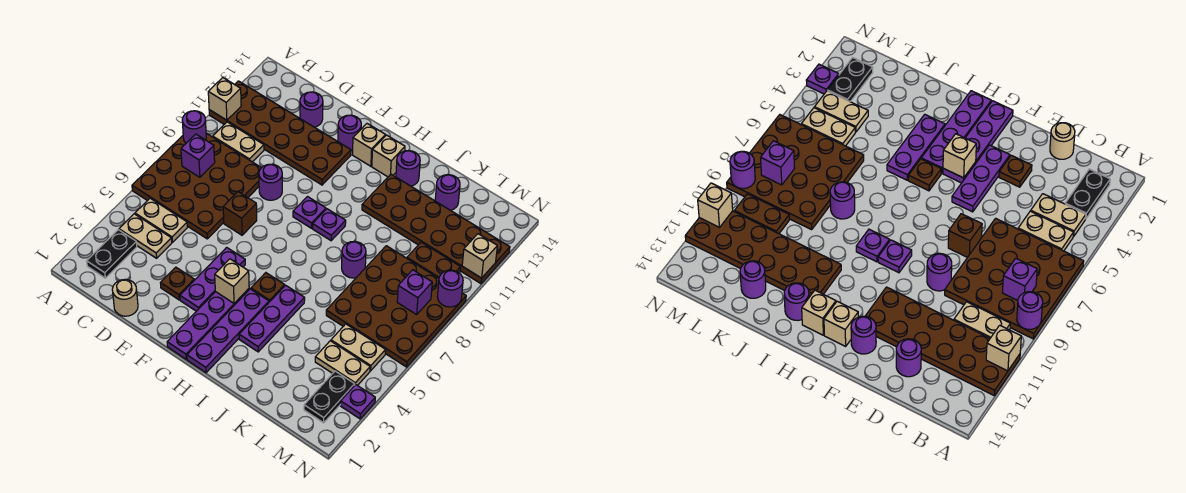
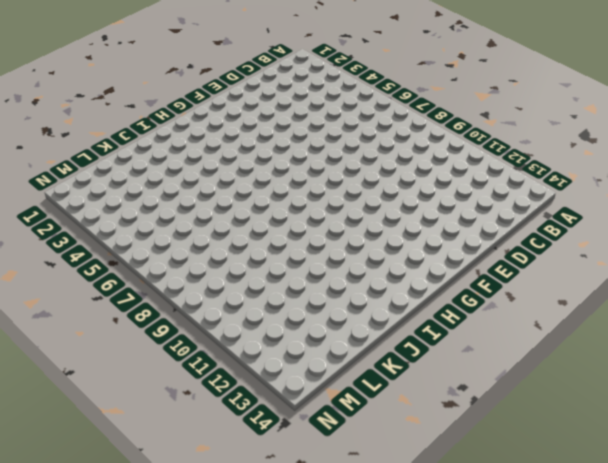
none -> brown 4x4 plate [132,133,261,239]
none -> brown 2x6 plate [209,81,351,185]
none -> black 1x2 plate [87,230,137,278]
none -> tan 1x2 plate [119,214,172,258]

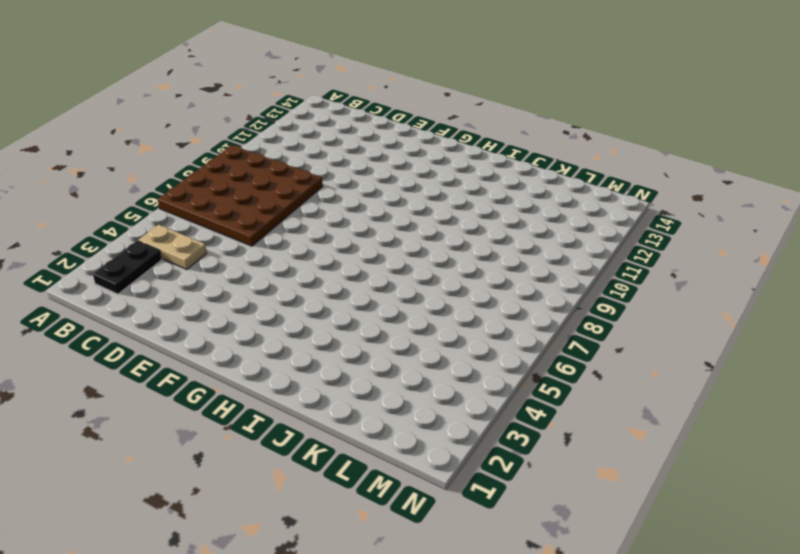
none -> brown 2x6 plate [209,81,351,185]
none -> tan 1x2 plate [135,198,187,242]
none -> tan 1x2 plate [213,122,264,162]
none -> tan 1x1 round brick [112,279,138,316]

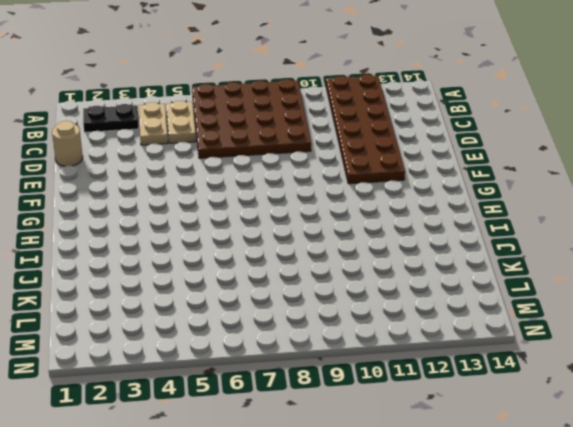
none -> tan 1x2 plate [213,122,264,162]
none -> purple 1x1 round brick [300,92,323,127]
none -> brown 1x1 plate [161,267,194,300]
none -> brown 1x1 brick [223,192,257,235]

